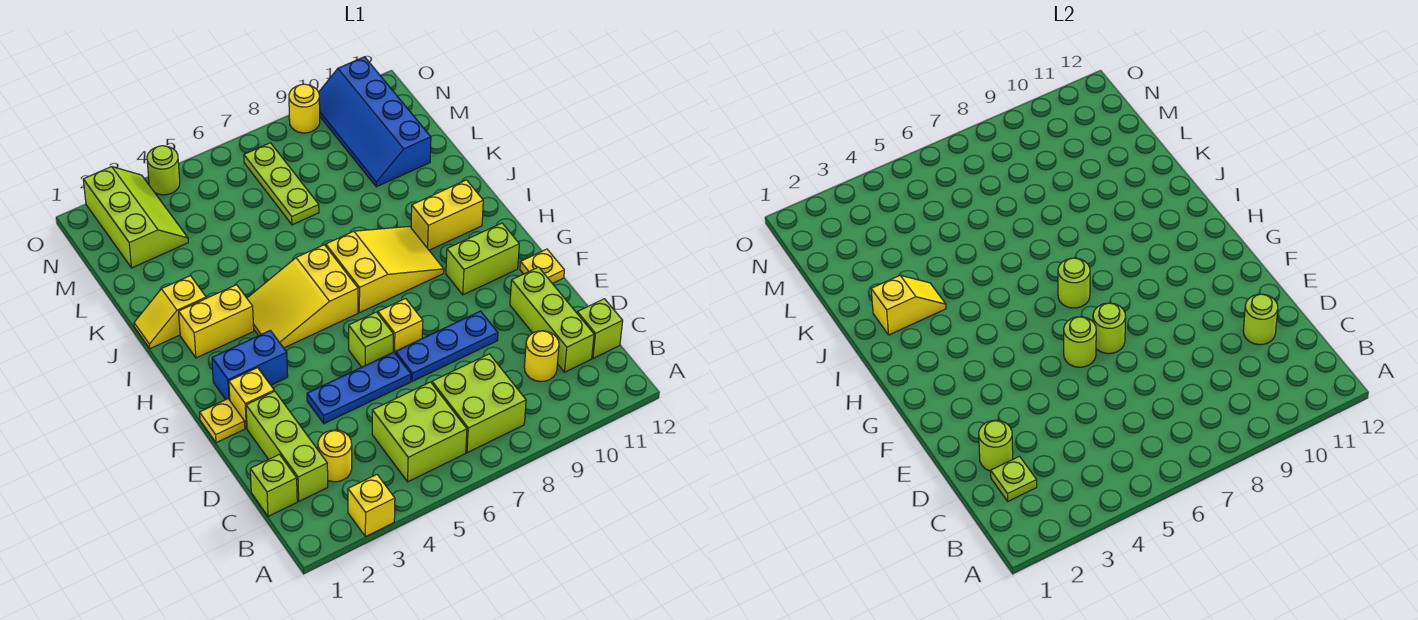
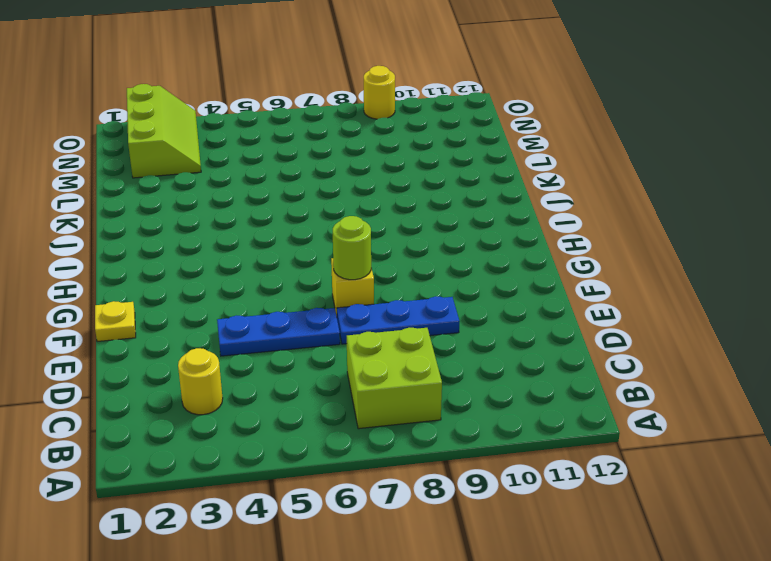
none -> yellow 1x1 brick [348,475,395,537]
none -> lime 2x2 brick [372,382,467,482]
none -> lime 1x1 brick [250,454,297,516]
none -> lime 1x3 brick [246,391,328,501]

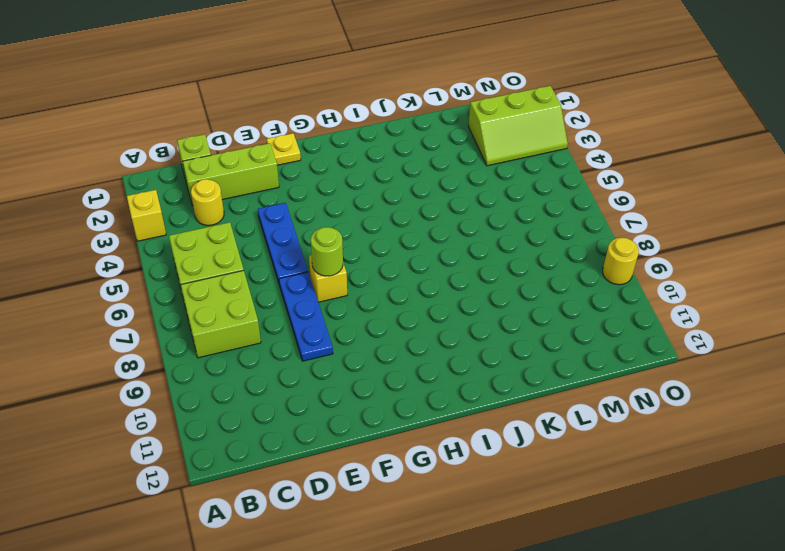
none -> yellow 1x1 round brick [524,331,559,381]
none -> lime 1x3 brick [510,267,594,372]
none -> lime 1x1 brick [577,299,623,358]
none -> yellow 1x1 brick [229,368,274,428]

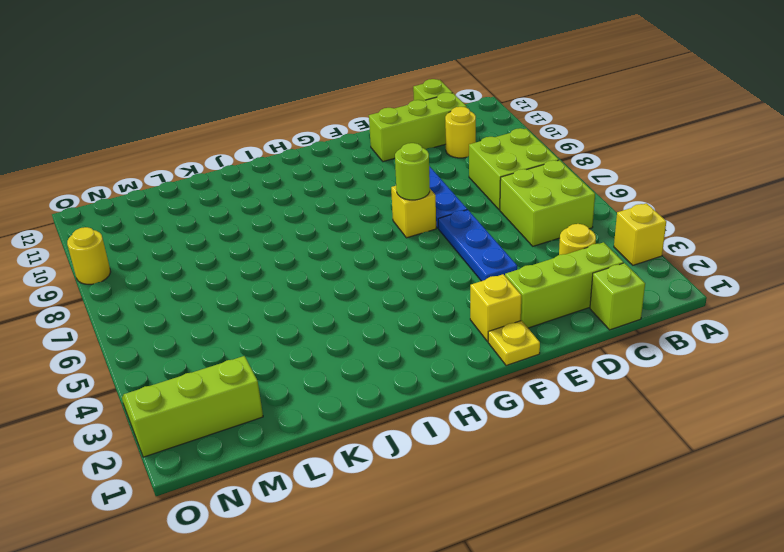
none -> lime 1x1 brick [349,312,393,367]
none -> yellow 1x1 plate [520,249,564,283]
none -> blue 1x2 brick [212,330,288,400]
none -> lime 1x2 brick [446,223,519,295]

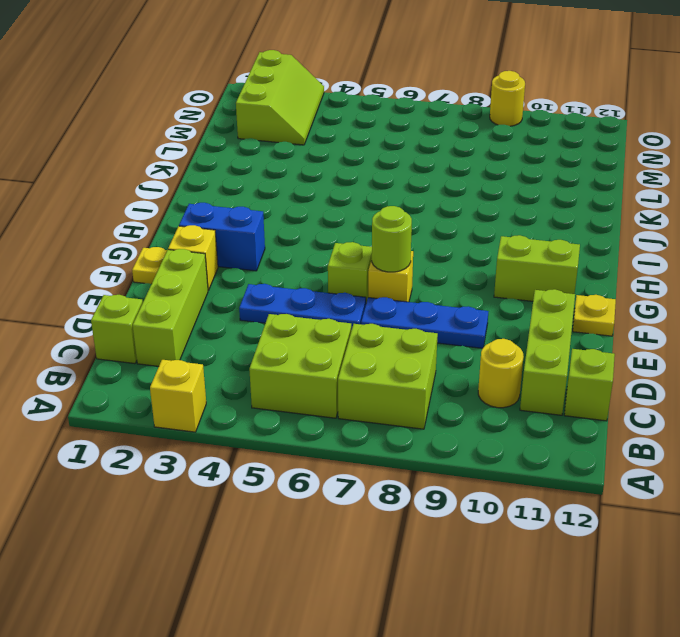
none -> yellow 1x1 round brick [318,430,352,482]
none -> yellow 2x3 slope [247,245,358,348]
none -> yellow 2x3 slope [326,226,444,313]
none -> yellow 1x2 brick [179,285,254,358]

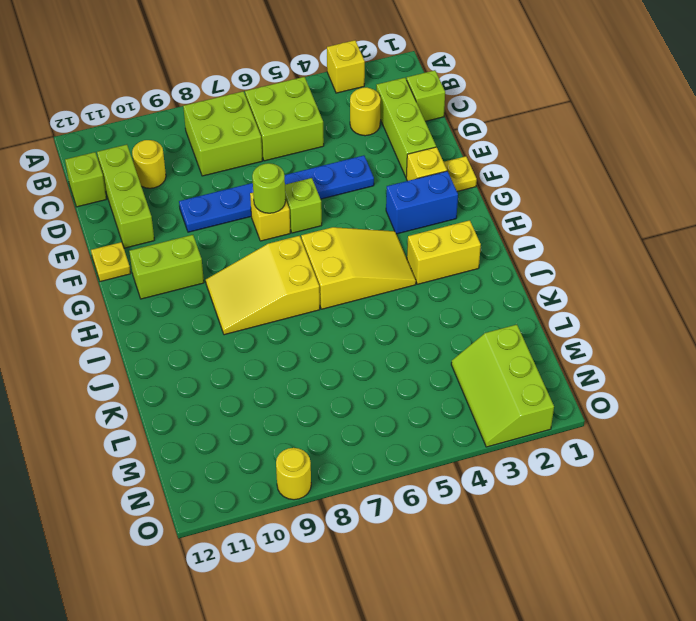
none -> yellow 1x2 brick [411,180,483,250]
none -> yellow 1x2 slope [134,276,206,349]
none -> lime 1x3 plate [244,143,319,225]
none -> blue 2x4 slope [319,57,431,187]

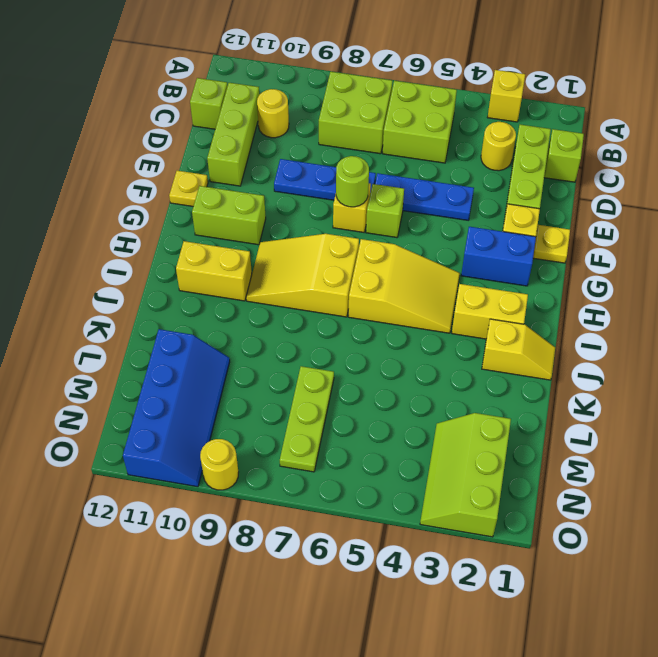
none -> lime 1x1 round brick [147,146,180,195]
none -> lime 1x1 plate [991,456,1037,501]
none -> lime 1x1 round brick [979,420,1013,471]
none -> lime 1x1 round brick [1243,294,1278,345]

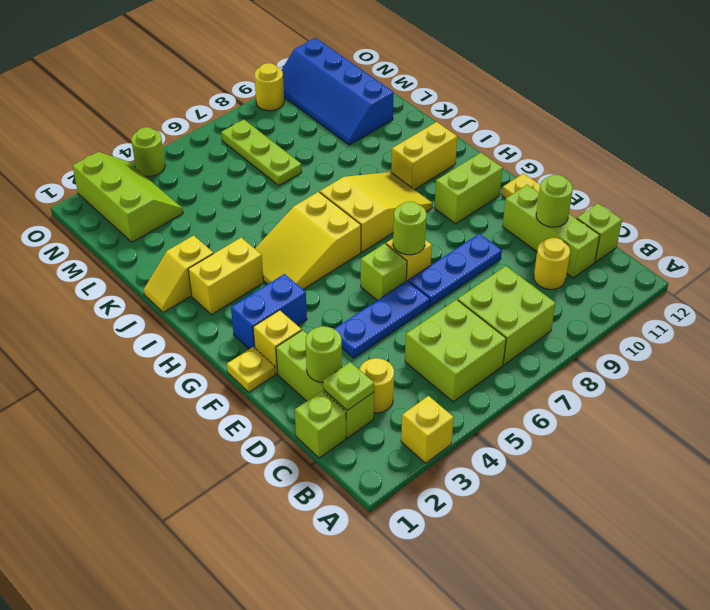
none -> lime 1x1 round brick [1064,317,1096,367]
none -> lime 1x1 round brick [1058,258,1090,308]
none -> yellow 1x2 slope [871,275,946,335]

